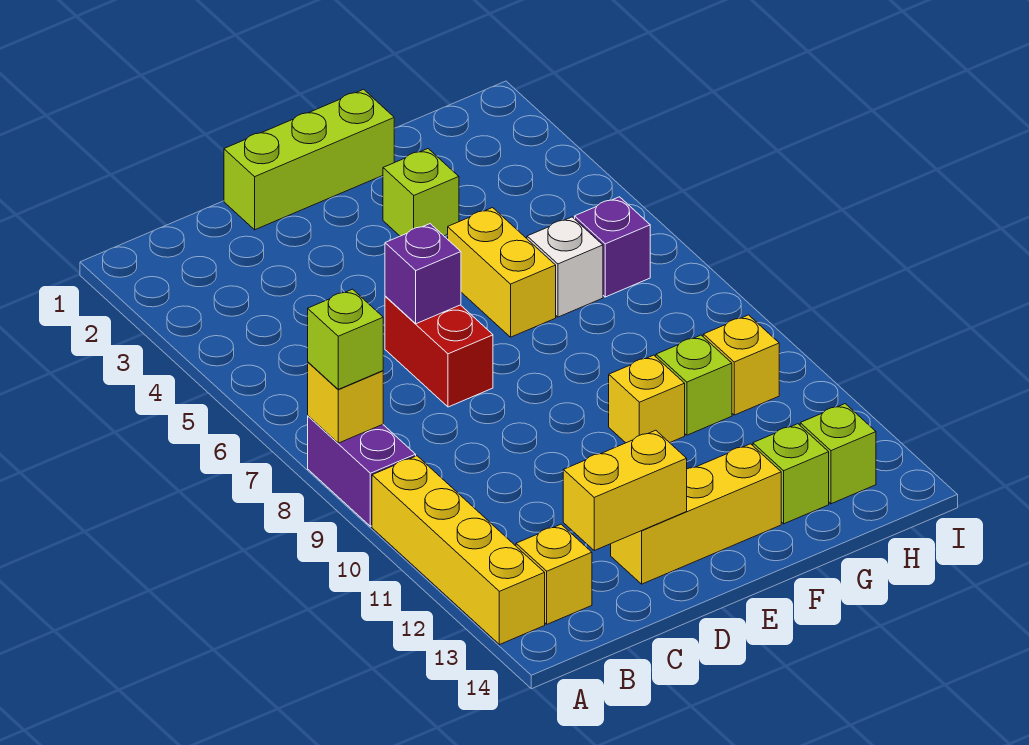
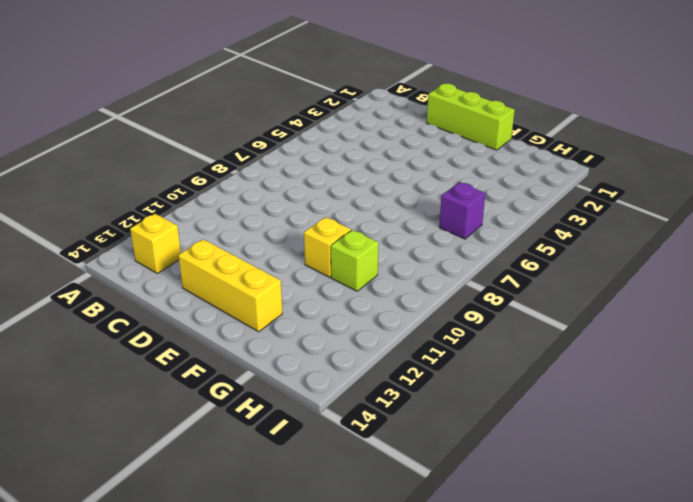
none -> purple 1x2 brick [308,416,416,526]
none -> yellow 1x4 brick [372,456,545,645]
none -> red 1x2 brick [385,296,493,407]

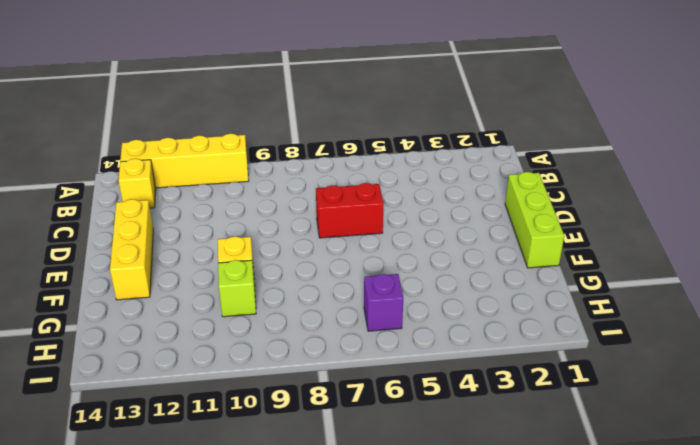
none -> purple 1x2 brick [308,416,416,526]
none -> lime 1x1 brick [383,149,459,236]
none -> yellow 1x2 brick [448,208,556,337]

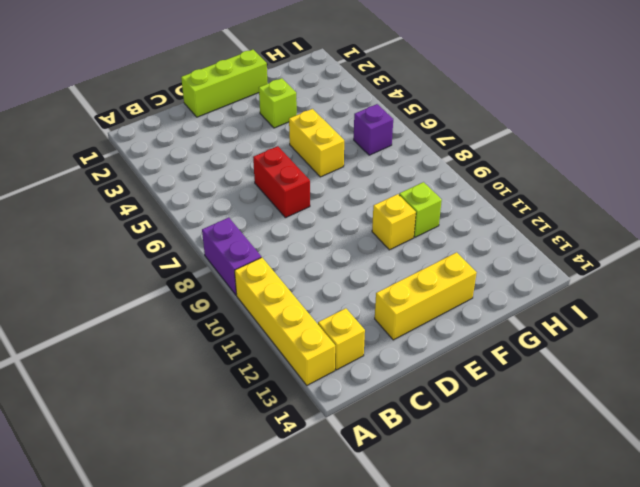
none -> white 1x1 brick [527,217,603,317]
none -> lime 1x1 brick [753,424,829,524]
none -> yellow 1x1 brick [703,315,779,415]

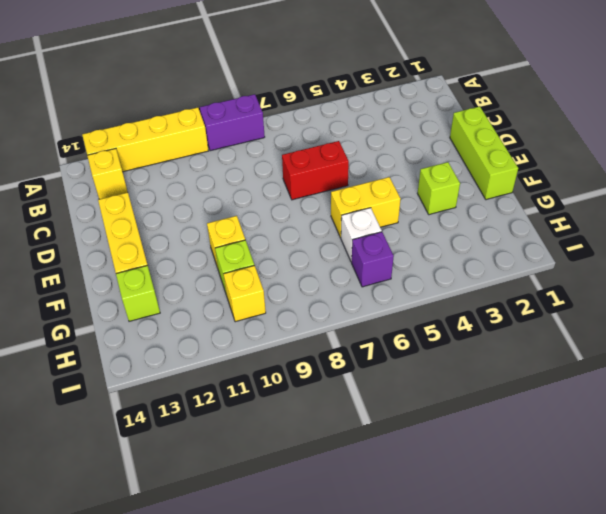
none -> lime 1x1 brick [800,404,876,504]
none -> yellow 1x1 brick [308,362,383,443]
none -> yellow 1x2 brick [563,430,687,550]

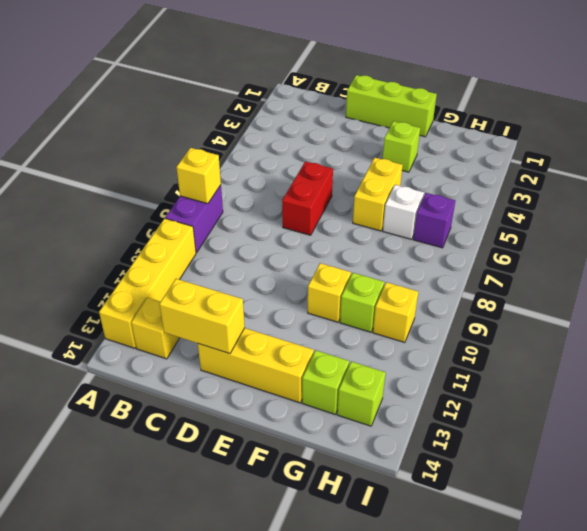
none -> purple 1x1 brick [385,224,461,324]
none -> lime 1x1 brick [308,289,383,389]

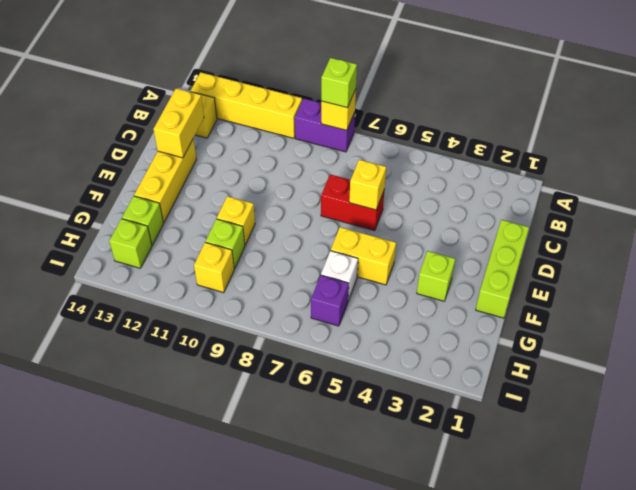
yellow 1x1 brick [349,160,386,210] -> purple 1x1 brick [385,224,461,324]

